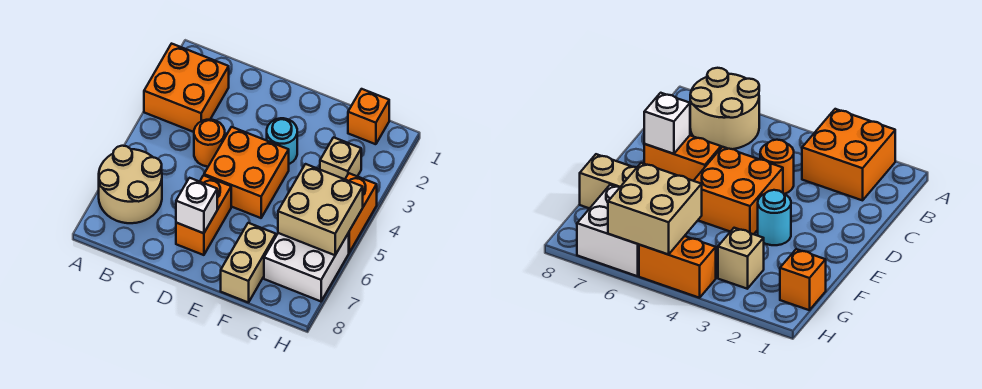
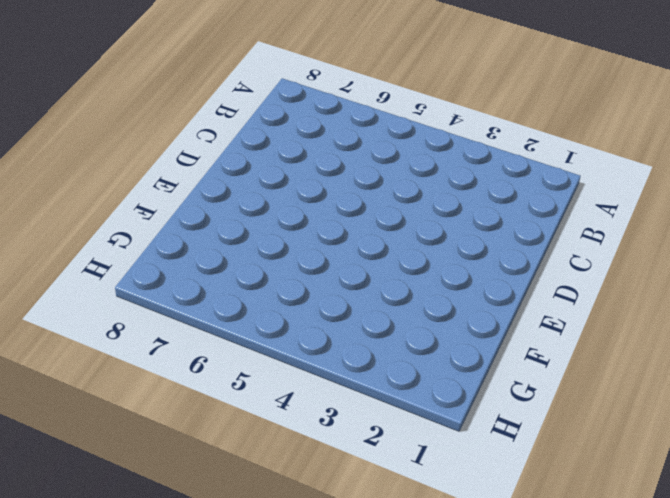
none -> orange 2x2 brick [144,44,229,132]
none -> tan 2x2 round brick [99,146,162,223]
none -> orange 1x1 round brick [194,120,225,167]

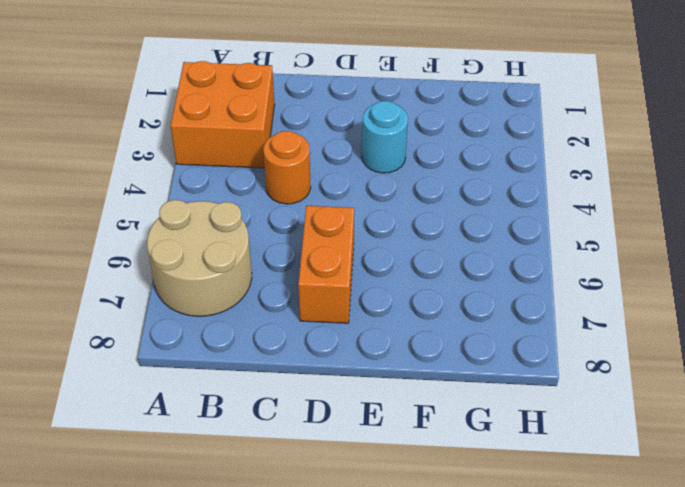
none -> orange 2x2 brick [204,127,289,218]
none -> tan 1x2 brick [221,223,276,303]
none -> orange 1x1 brick [348,89,389,144]

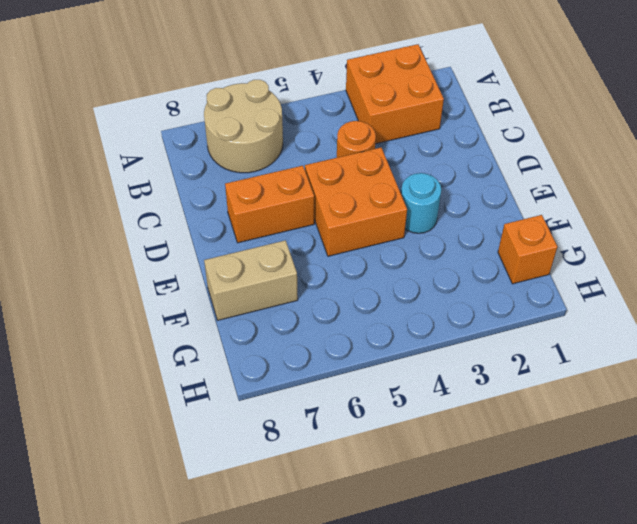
none -> tan 1x1 brick [320,137,361,179]
none -> white 2x2 brick [264,233,349,301]
none -> orange 1x2 brick [345,173,377,252]

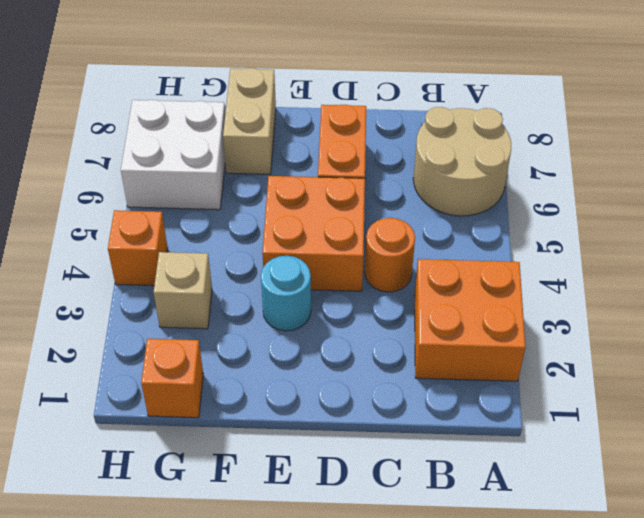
orange 1x1 brick [108,210,168,286] -> orange 1x2 brick [345,173,377,252]
none -> white 1x1 brick [176,178,217,233]
none -> tan 2x2 brick [278,164,363,255]

